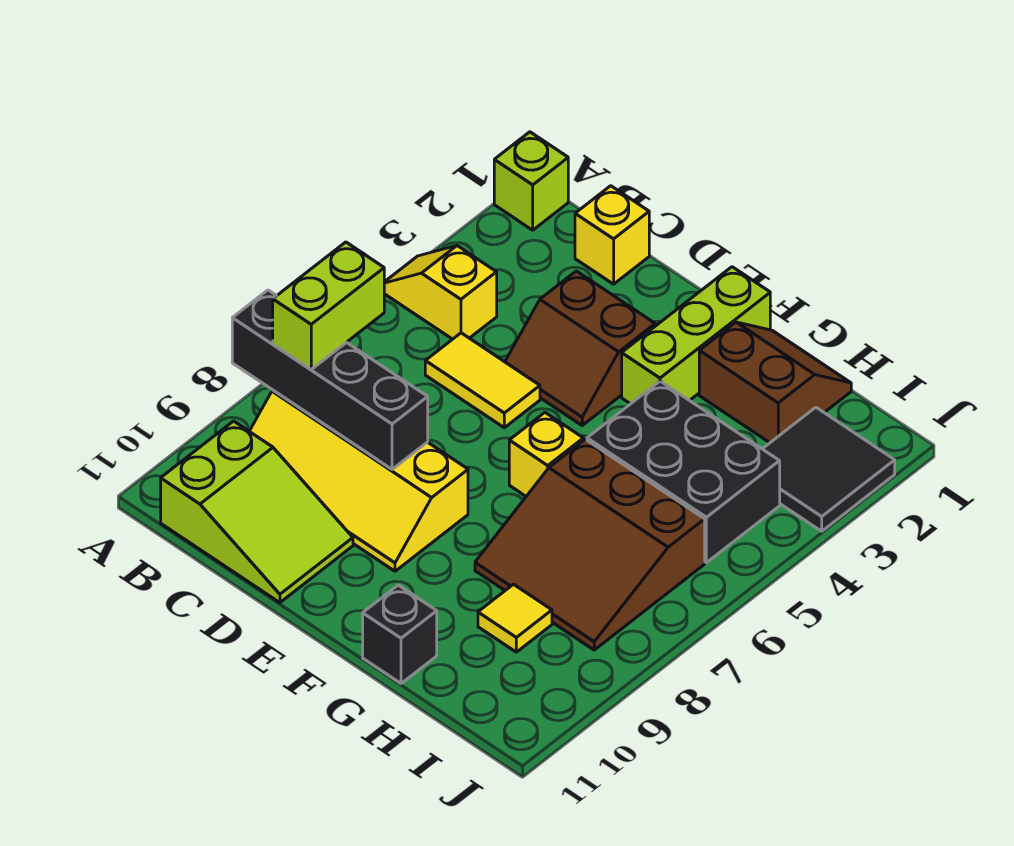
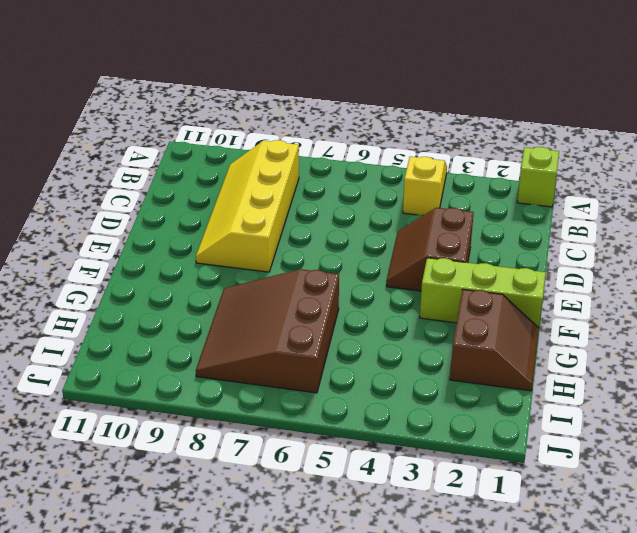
none -> lime 2x3 slope [161,421,353,603]
none -> yellow 1x1 brick [575,186,649,284]
none -> yellow 1x2 tile [425,333,540,428]

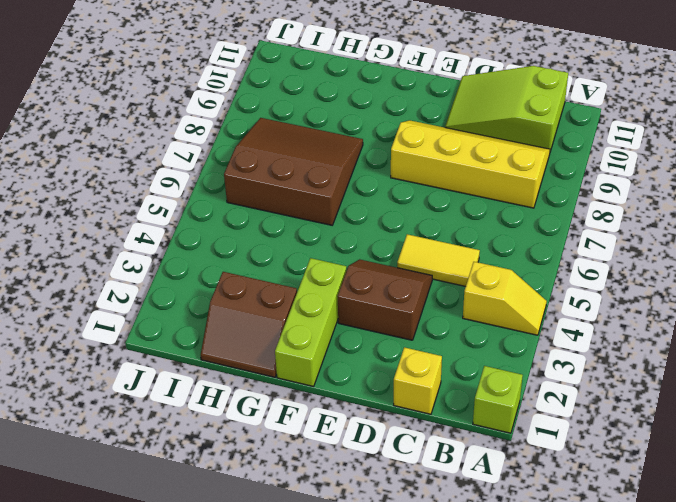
none -> yellow 1x1 brick [509,413,583,496]
none -> black 2x3 brick [587,381,780,563]
none -> black 1x1 brick [363,585,437,683]

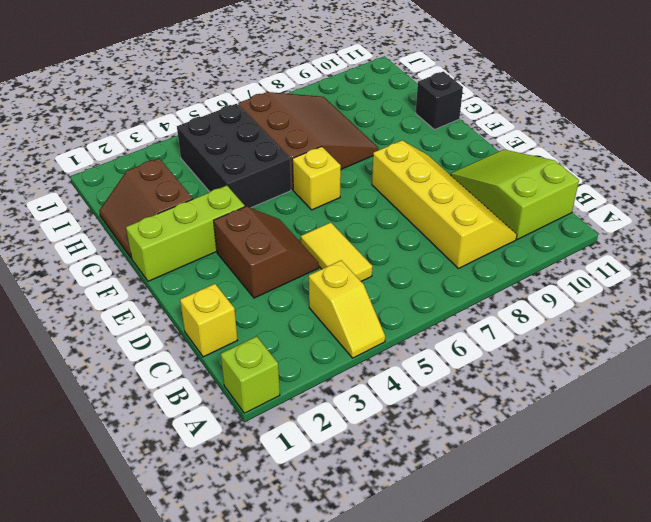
none -> yellow 1x1 tile [478,584,552,652]
none -> black 2x2 tile [763,407,895,531]
none -> black 1x4 brick [232,290,428,469]

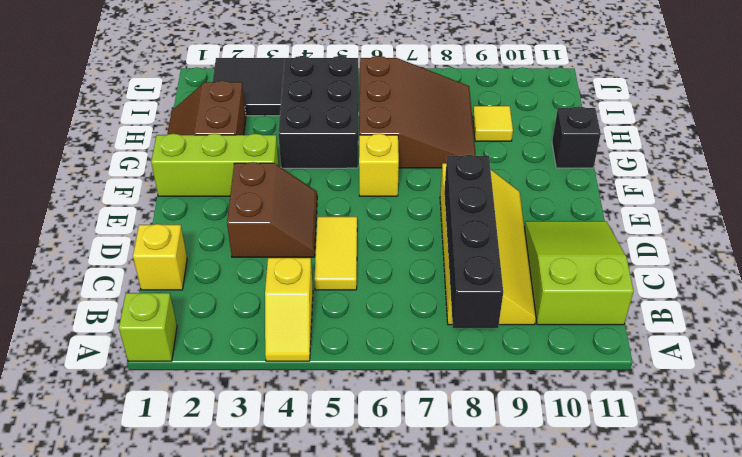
none -> lime 1x2 brick [273,242,384,369]

